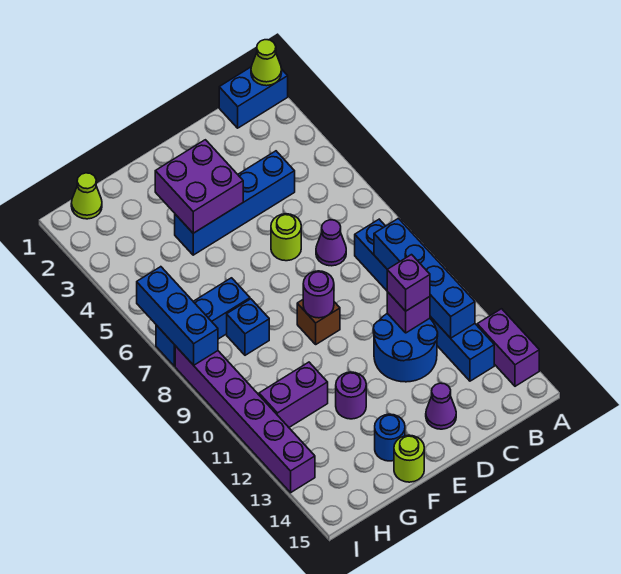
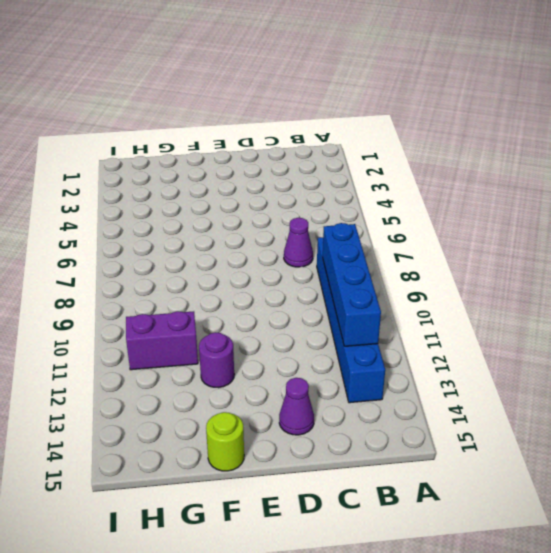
none -> blue 1x2 brick [219,67,288,128]
none -> purple 1x2 brick [477,309,539,386]
none -> blue 1x4 brick [175,151,295,255]

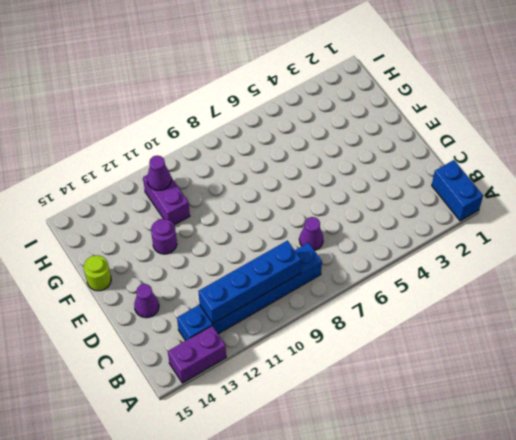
purple 1x1 cone [147,156,171,190] -> none
none -> blue 1x4 brick [175,151,295,255]
none -> blue 2x2 round brick [373,313,438,382]
none -> lime 1x1 round brick [271,214,301,261]

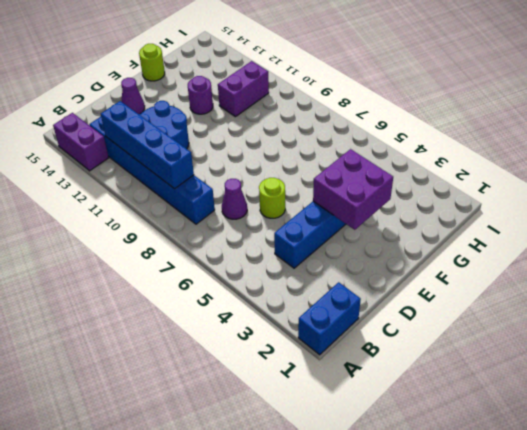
none -> brown 1x1 brick [297,300,340,344]
none -> blue 1x1 round brick [375,414,405,461]
none -> blue 1x3 brick [156,278,250,366]

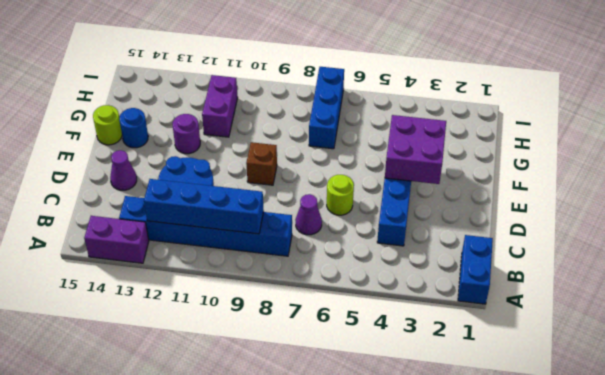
none -> blue 1x1 brick [227,299,269,355]
none -> lime 1x1 cone [71,173,102,219]
none -> purple 1x6 brick [175,346,315,493]

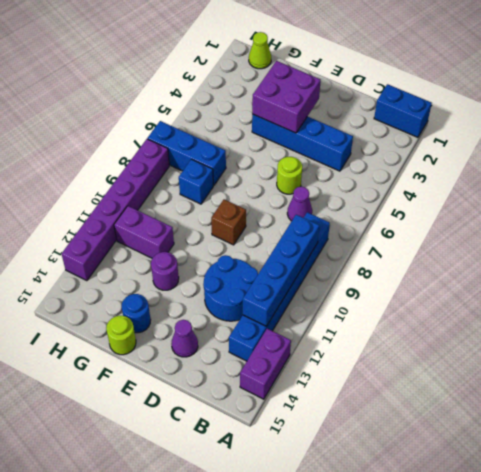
none -> lime 1x1 cone [251,40,282,86]
none -> purple 1x1 brick [387,292,430,333]
none -> purple 1x1 round brick [303,271,334,318]

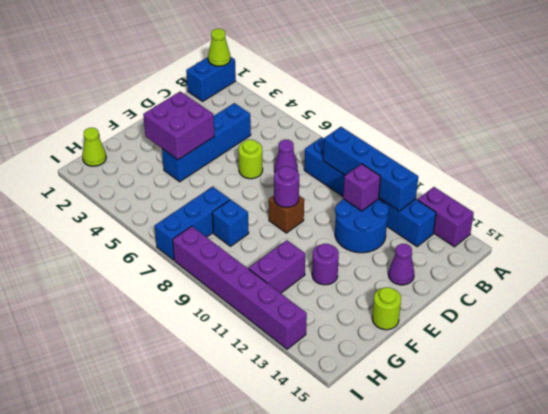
none -> blue 1x1 round brick [375,414,405,461]
none -> blue 1x3 brick [137,267,218,365]
none -> purple 1x1 brick [387,255,430,311]

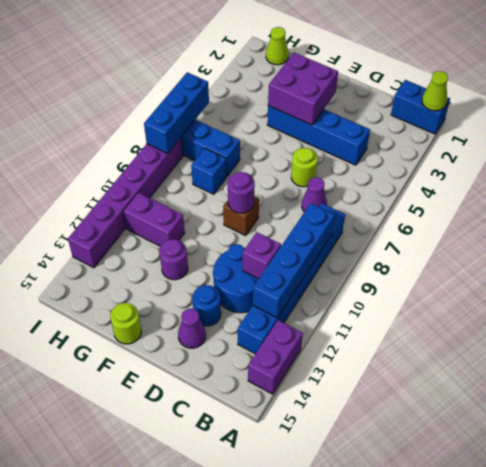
blue 1x1 round brick [192,285,221,326] -> blue 1x1 round brick moved to [375,414,405,461]
none -> purple 1x1 brick [387,255,430,311]

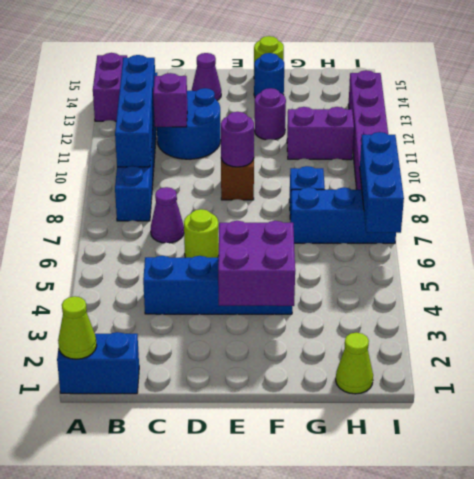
none -> purple 1x1 brick [387,255,430,311]

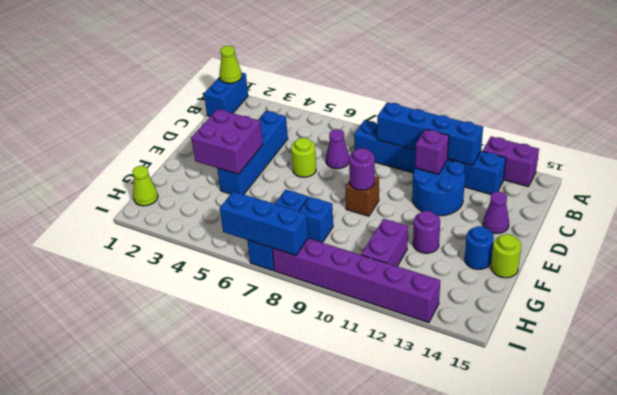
none -> purple 1x1 brick [387,255,430,311]

